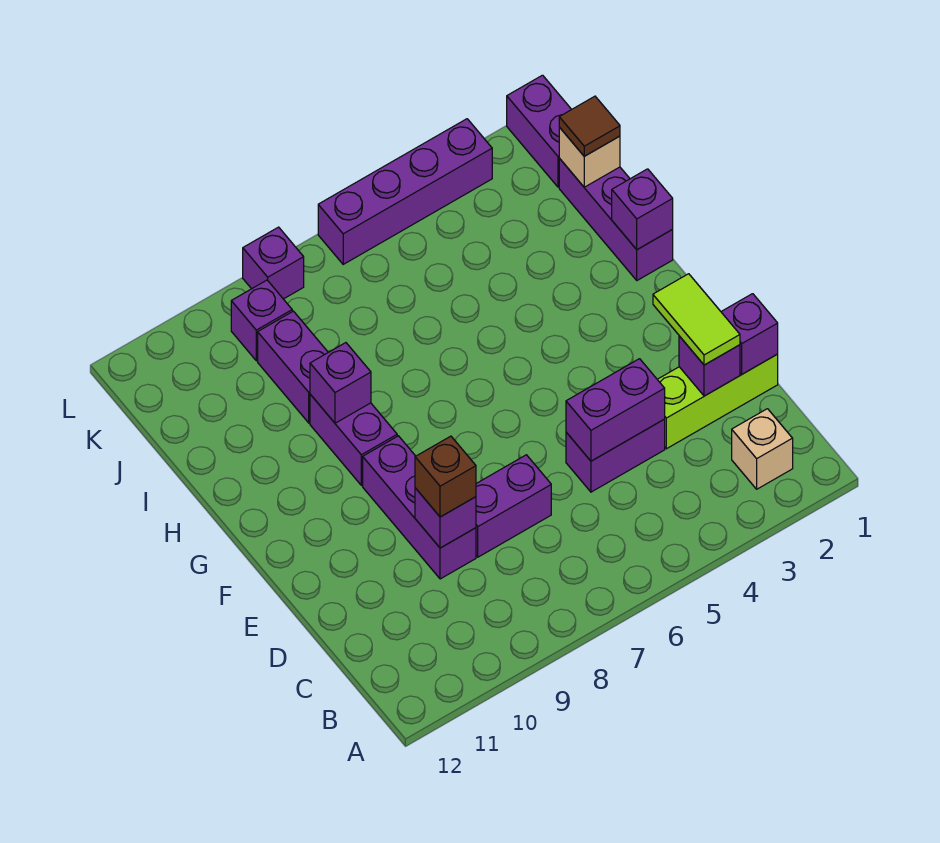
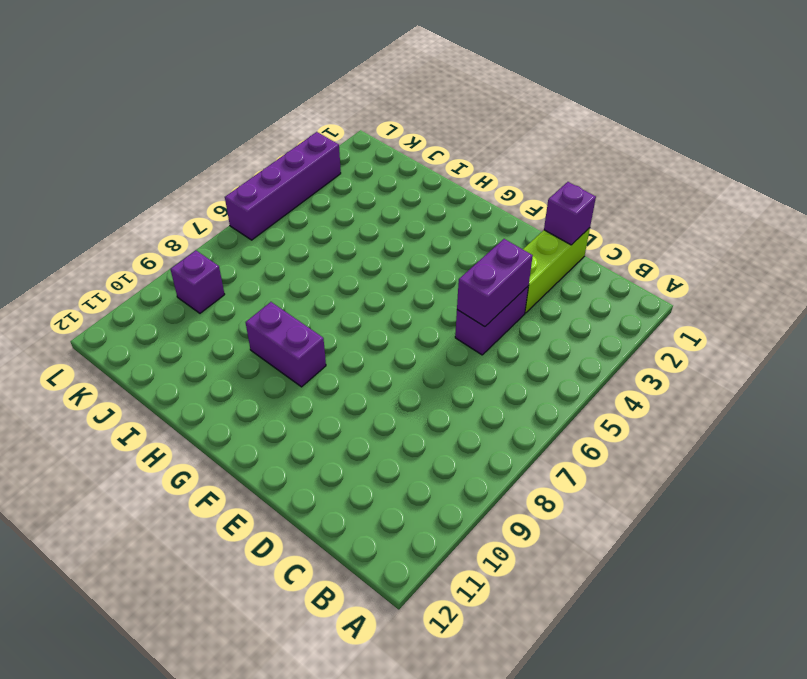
none -> tan 1x1 brick [732,409,793,489]
none -> purple 1x2 brick [476,455,551,557]
none -> purple 1x3 brick [363,436,476,579]

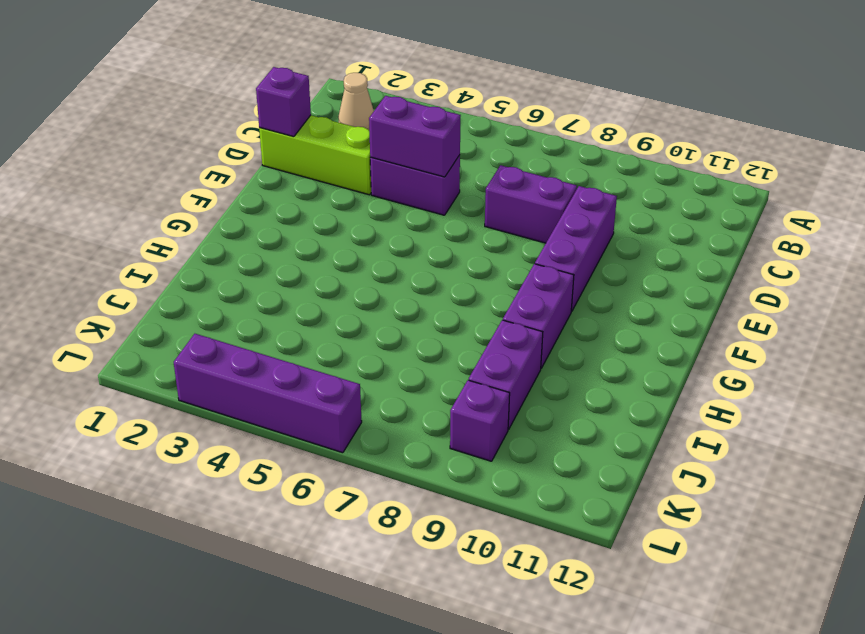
tan 1x1 cone [338,73,374,130] -> tan 1x1 brick [732,409,793,489]
none -> purple 1x3 brick [559,158,673,280]
none -> purple 1x2 brick [507,75,572,187]
none -> purple 1x1 brick [243,227,304,299]

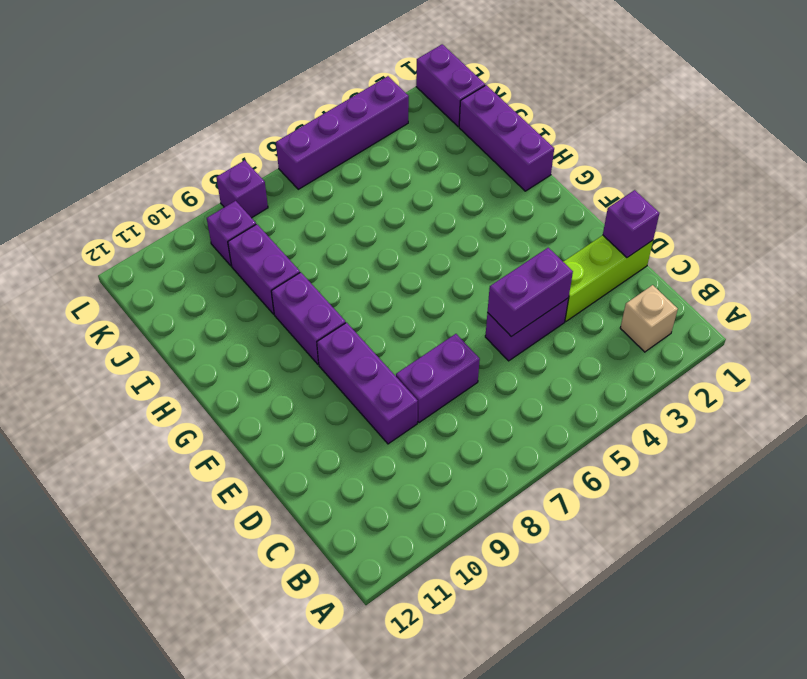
none -> purple 1x1 brick [679,336,740,396]
none -> purple 1x1 brick [415,488,476,548]
none -> purple 1x1 brick [612,169,673,250]

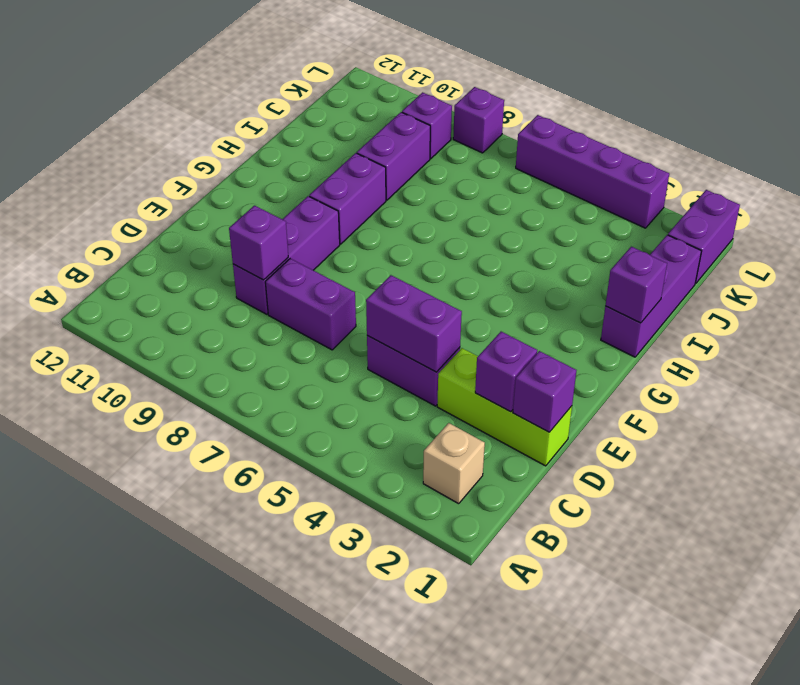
none -> purple 1x1 brick [310,343,371,423]
none -> tan 1x1 brick [559,127,620,187]
none -> lime 1x2 tile [653,274,740,365]

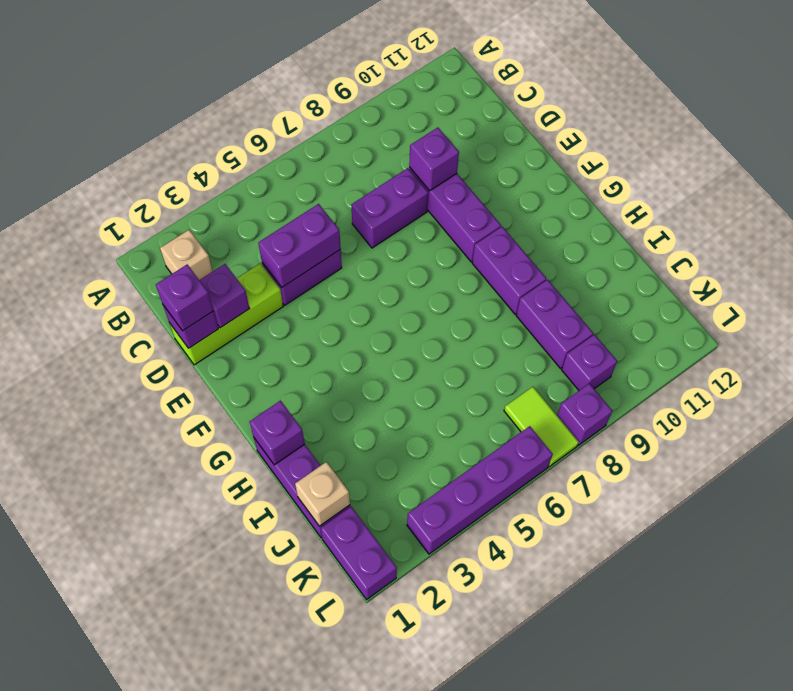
purple 1x1 brick [156,265,213,331] -> purple 1x1 brick moved to [310,343,371,423]
lime 1x2 tile [504,387,579,466] -> lime 1x2 tile moved to [653,274,740,365]
none -> brown 1x1 brick [415,436,476,517]
none -> brown 1x1 tile [559,96,620,156]

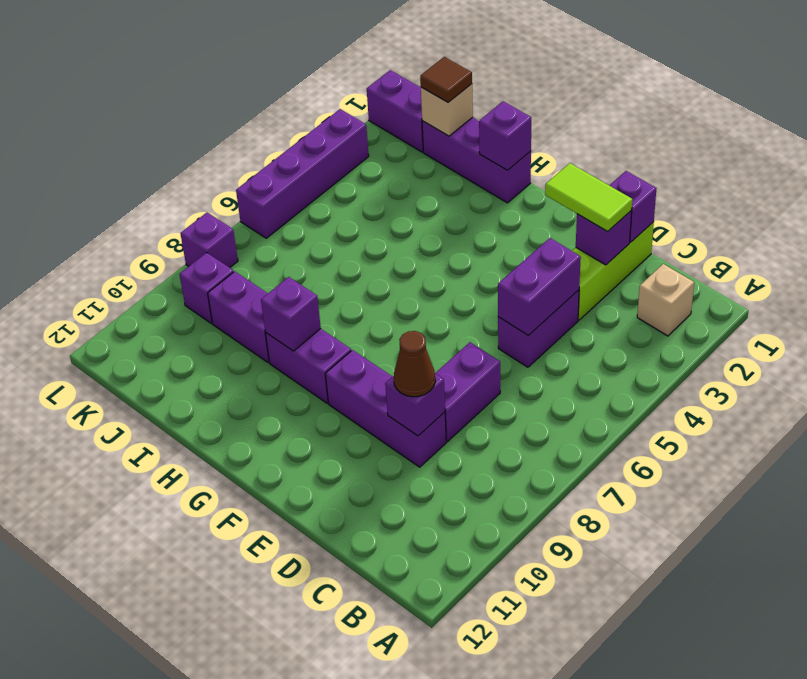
brown 1x1 cone [394,331,435,397] -> brown 1x1 brick [415,436,476,517]

